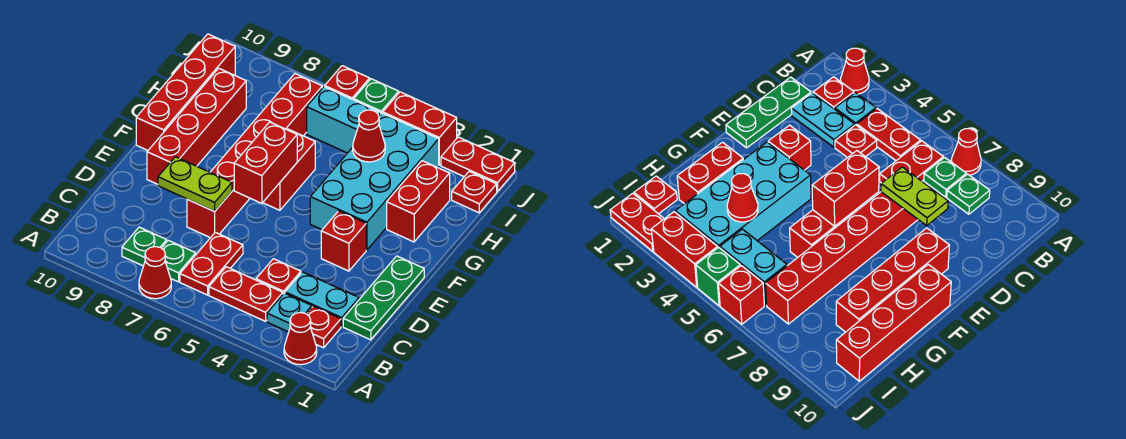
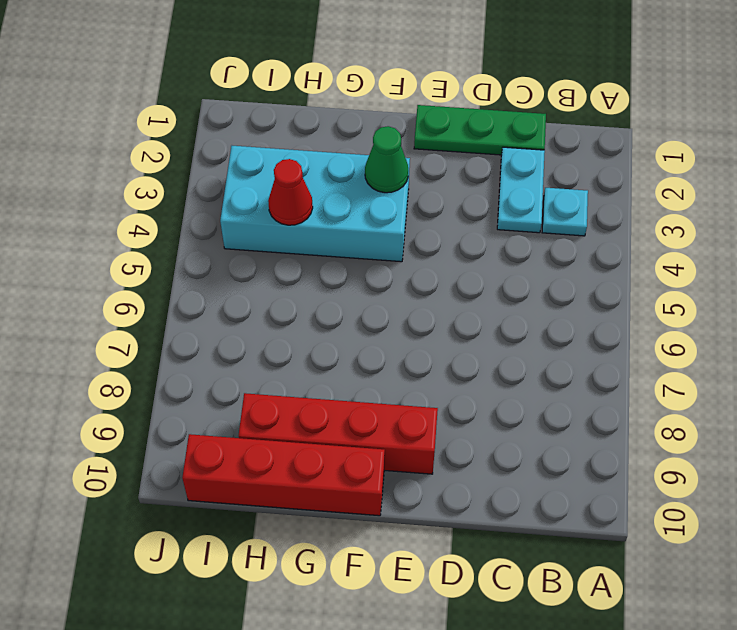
green 1x1 cone [365,126,409,193] -> none
none -> red 1x1 cone [284,313,317,365]
none -> red 1x1 cone [139,247,171,299]
none -> red 1x1 plate [307,306,341,348]

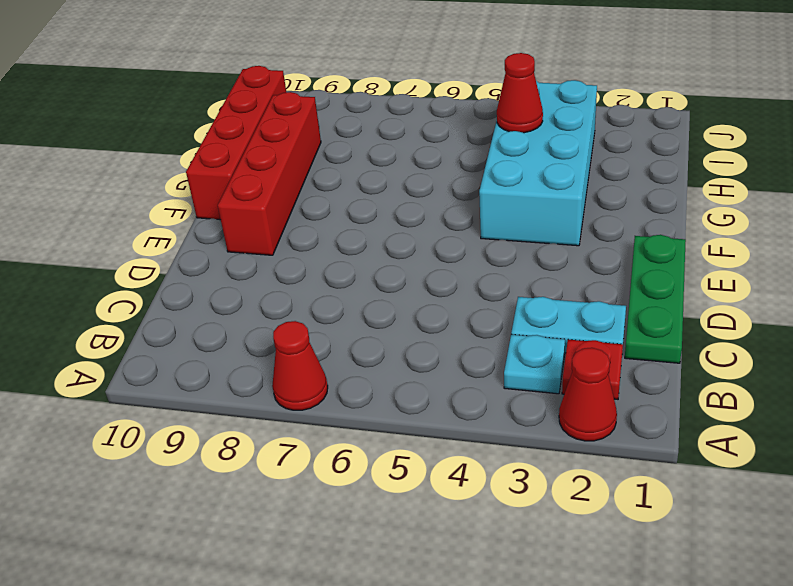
none -> red 1x2 plate [209,267,283,321]
none -> red 1x2 plate [180,232,243,295]
none -> green 1x1 plate [162,240,196,282]

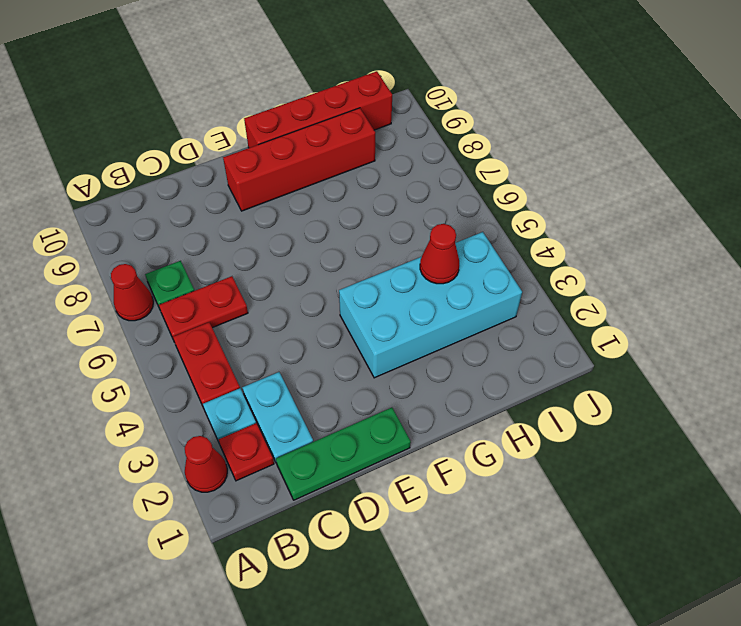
none -> green 1x1 plate [122,227,167,266]
none -> red 1x1 plate [256,259,301,294]
none -> red 1x6 brick [187,74,322,238]

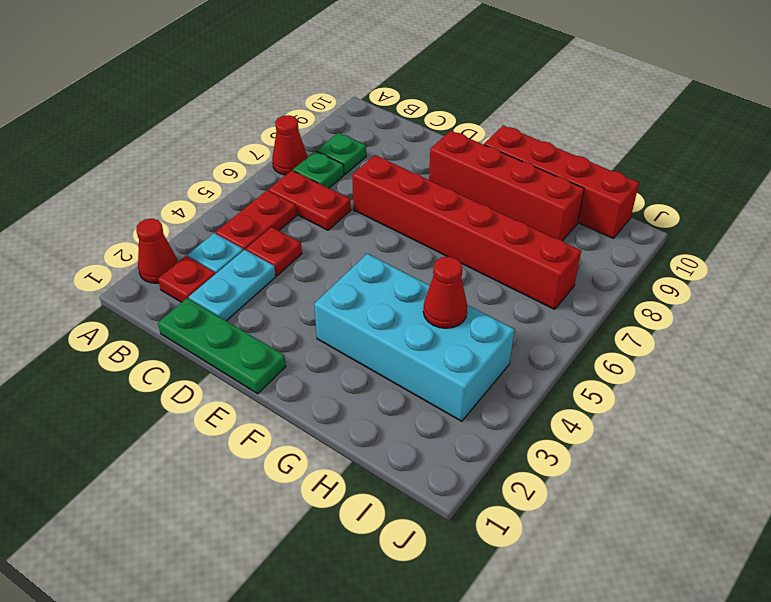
none -> red 1x1 brick [321,211,366,271]
none -> red 1x2 brick [263,129,315,210]
none -> red 1x2 brick [387,161,450,242]

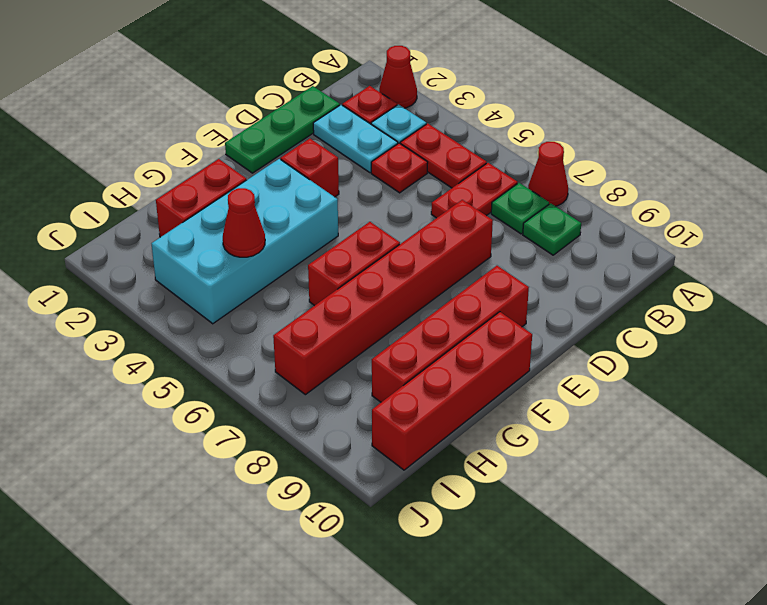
none -> red 1x1 plate [452,171,497,213]
none -> cyan 1x2 brick [307,87,381,153]
none -> red 1x2 plate [441,137,515,192]

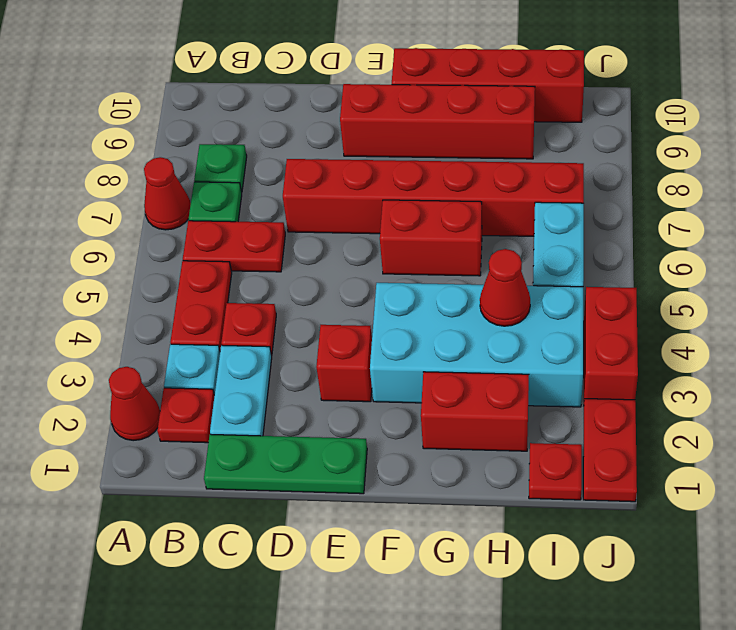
none -> green 1x1 brick [354,79,399,113]
none -> red 1x1 brick [325,66,370,100]
none -> lime 1x2 plate [158,157,232,211]

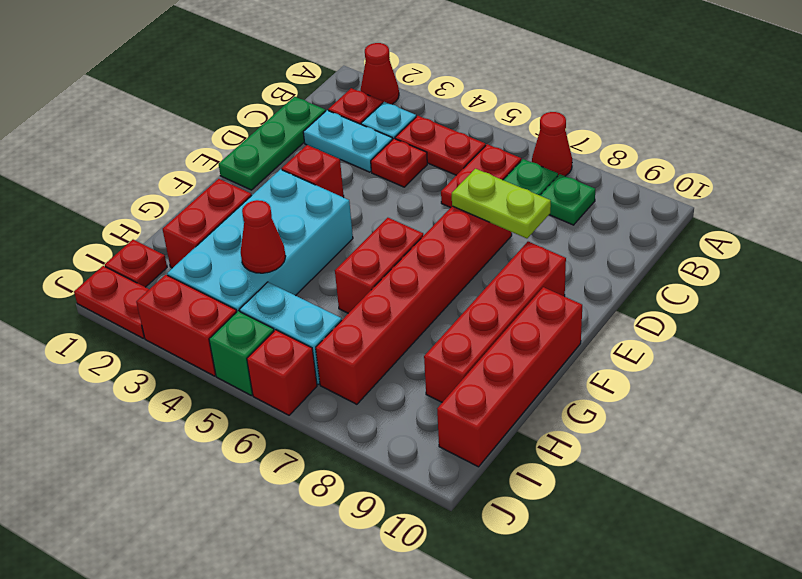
none -> red 1x2 brick [234,122,297,203]

